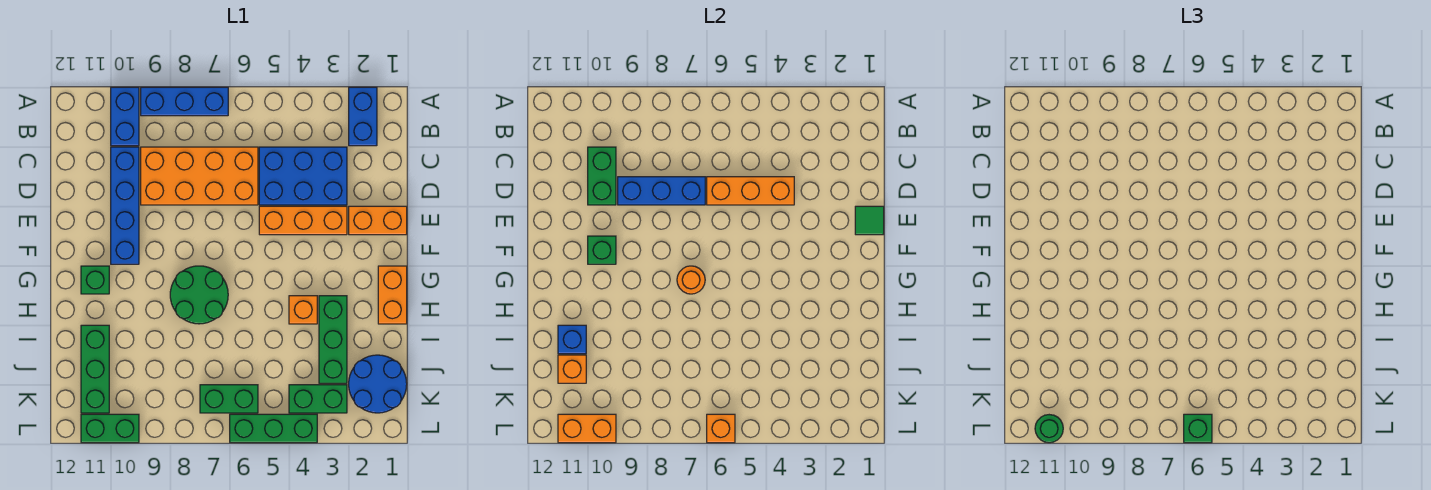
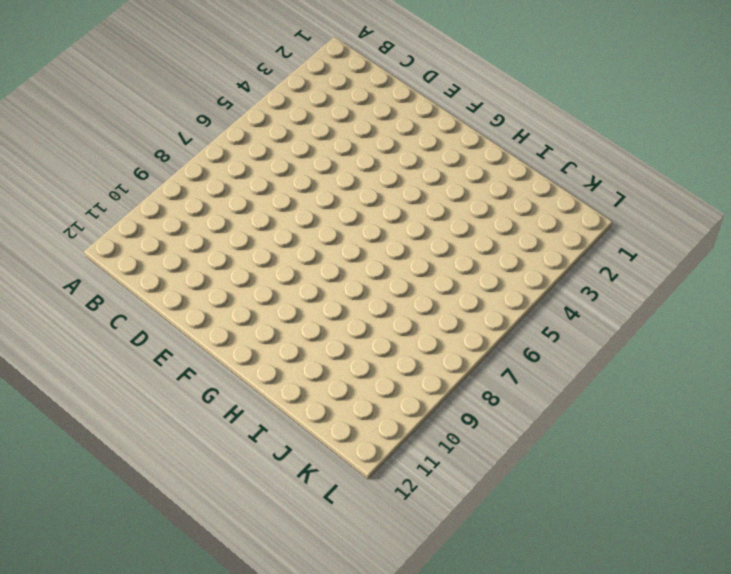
none -> blue 1x2 brick [349,87,377,146]
none -> blue 1x3 brick [141,87,228,116]
none -> blue 1x2 brick [111,87,139,146]
none -> blue 2x3 brick [259,147,347,205]

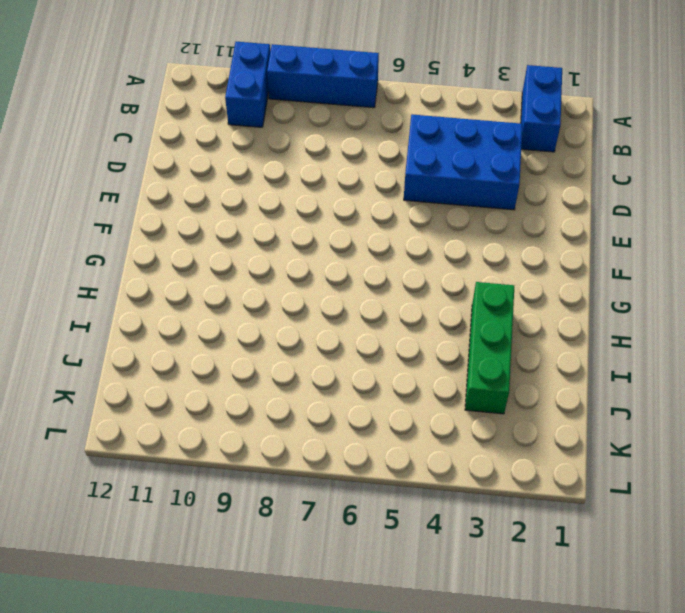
none -> orange 2x4 brick [141,147,258,205]
none -> blue 1x4 brick [111,147,139,264]
none -> orange 1x2 brick [349,206,407,235]
none -> orange 1x3 brick [259,206,347,235]

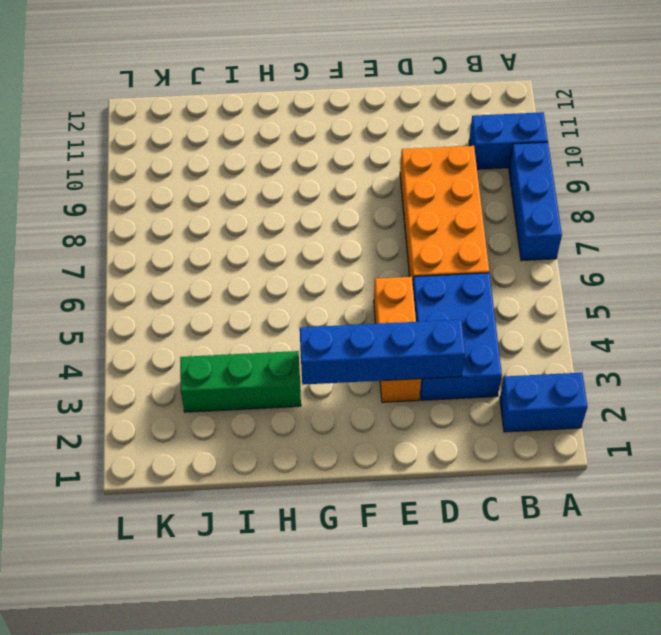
blue 1x4 brick [300,320,465,385] -> blue 1x4 brick moved to [111,147,139,264]
none -> orange 1x2 brick [349,206,407,235]
none -> orange 1x2 brick [378,266,407,324]
none -> green 2x2 round brick [170,266,228,324]
none -> green 1x1 brick [81,266,109,294]

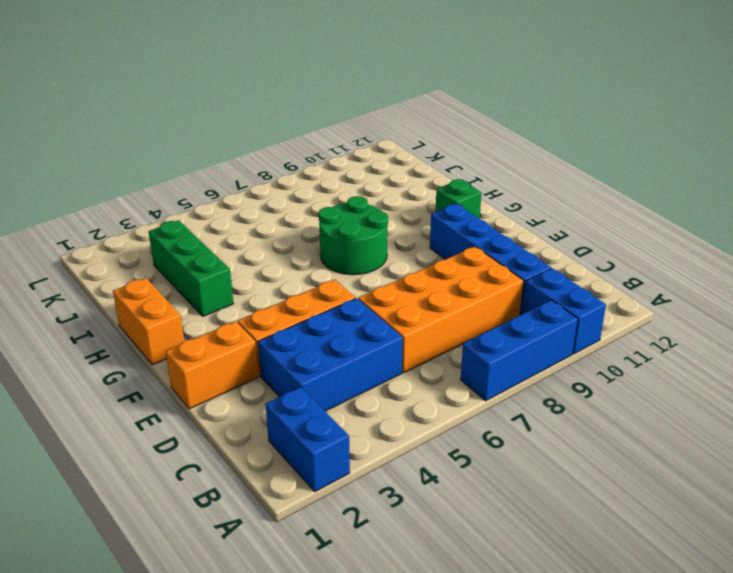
none -> orange 1x1 brick [289,296,317,324]
none -> green 1x3 brick [81,325,109,413]
none -> blue 2x2 round brick [349,355,407,413]
none -> green 1x2 brick [289,385,347,413]

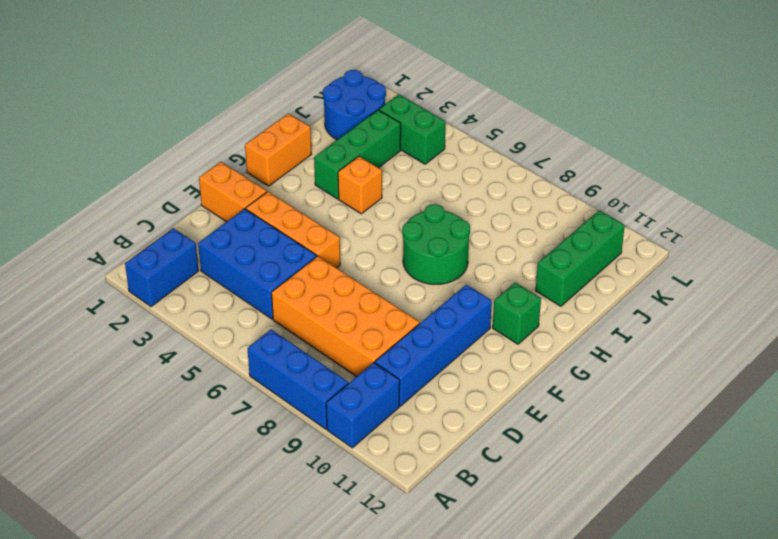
none -> green 1x2 brick [200,385,258,413]
none -> green 1x3 brick [230,414,317,443]
none -> green 1x2 brick [81,414,139,443]
none -> green 1x2 brick [588,147,616,205]

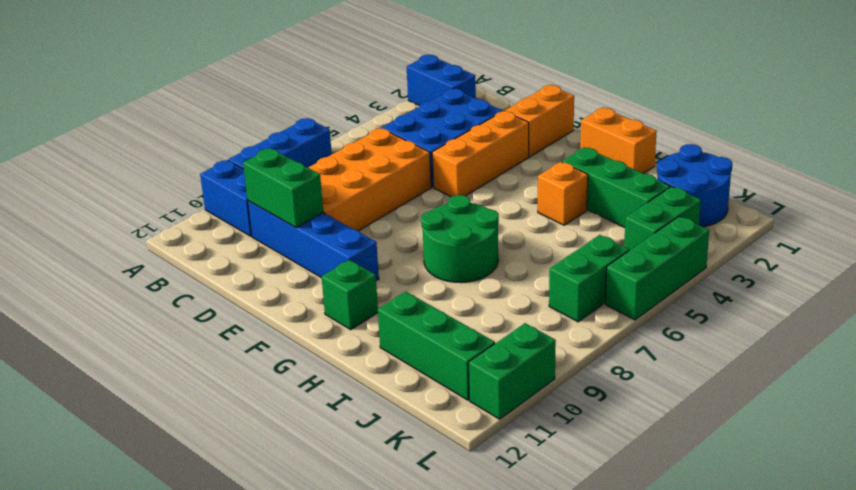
none -> orange 1x3 brick [707,177,794,205]
none -> blue 1x3 brick [618,177,705,205]
none -> green 1x1 tile [855,206,884,235]
none -> green 1x1 brick [588,236,616,264]

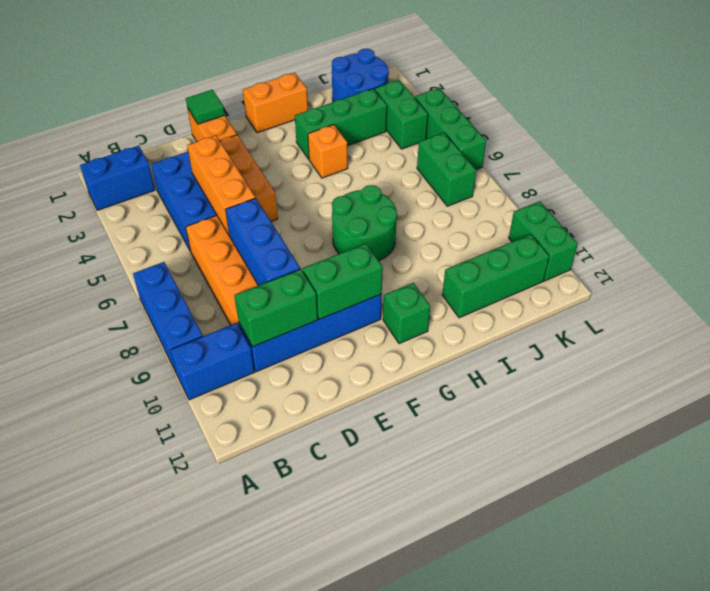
green 1x2 brick [303,244,383,319] -> green 1x1 brick [588,236,616,264]
none -> orange 1x1 round brick [677,266,705,294]
none -> blue 1x1 brick [558,325,586,354]
none -> orange 1x1 brick [558,355,586,383]
none -> orange 1x1 brick [707,414,735,443]

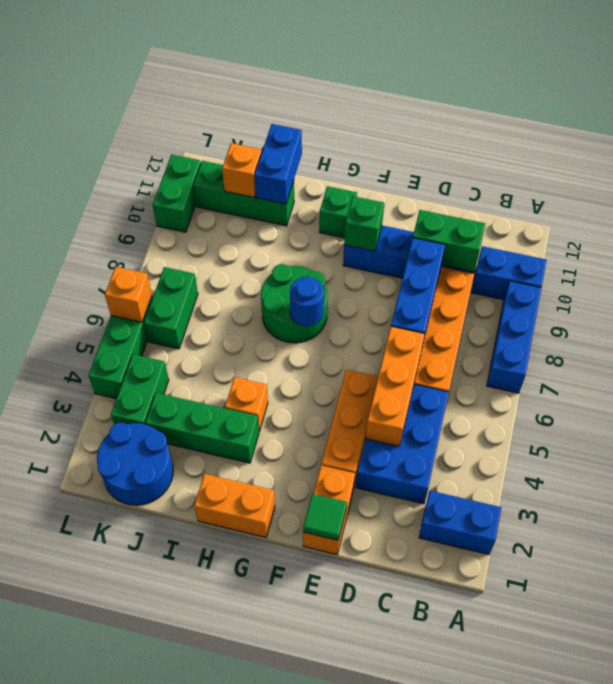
blue 1x1 round brick [290,277,324,327] -> orange 1x1 round brick [677,266,705,294]
blue 1x2 brick [255,124,302,204] -> blue 1x1 brick [558,325,586,354]
none -> orange 1x2 brick [558,414,616,443]
none -> green 1x1 brick [1184,414,1212,443]
none -> green 1x1 round brick [1035,415,1063,443]

